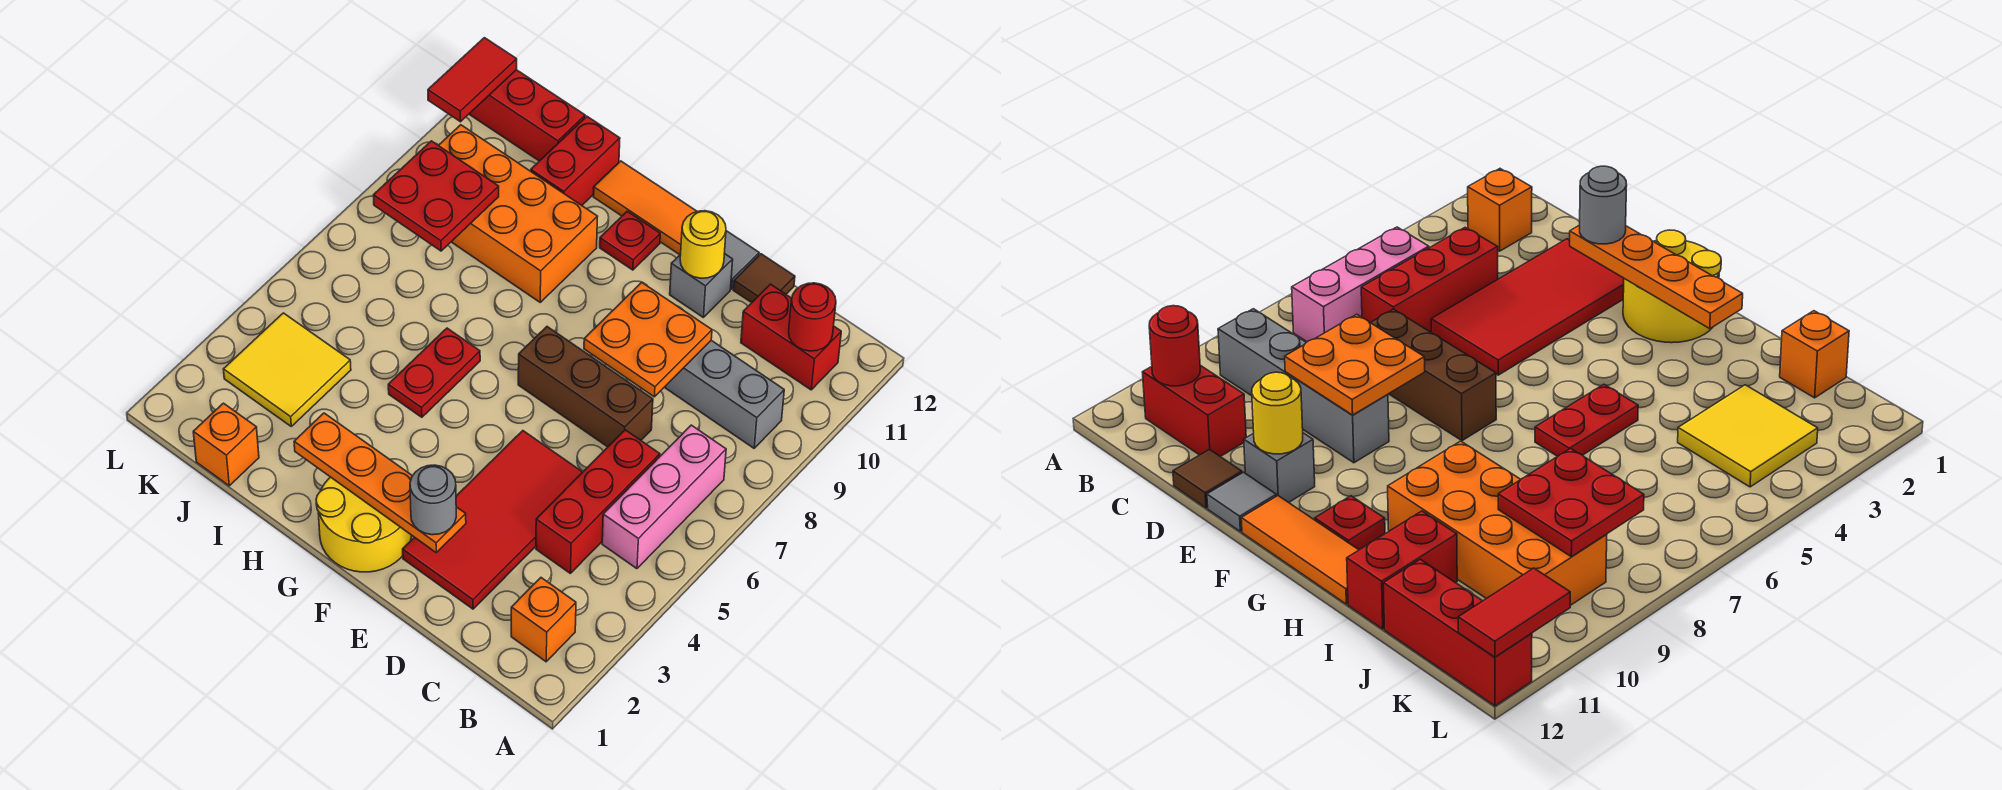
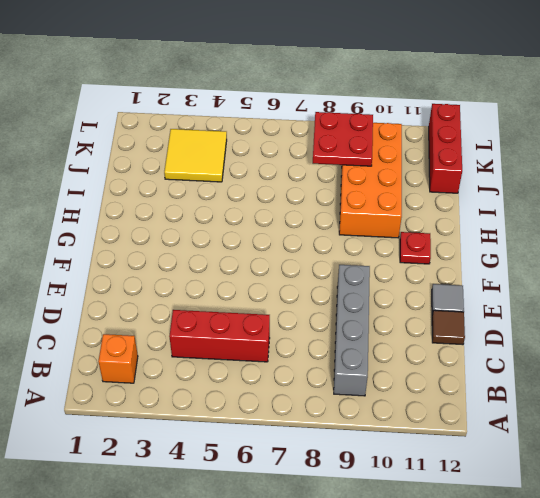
none -> pink 1x3 brick [602,425,726,569]
none -> red 1x2 brick [741,284,841,390]
none -> red 2x4 tile [403,431,582,609]

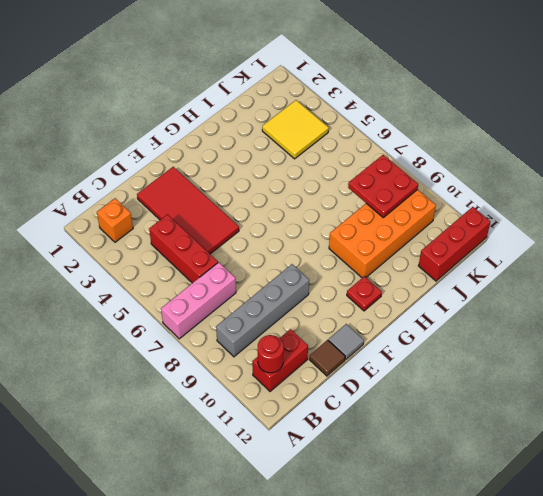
pink 1x3 brick [161,262,236,339] -> pink 1x3 brick turned to [602,425,726,569]
none -> brown 1x3 brick [518,327,653,447]
none -> grey 1x1 brick [670,254,733,317]
none -> yellow 2x2 round brick [316,477,411,572]

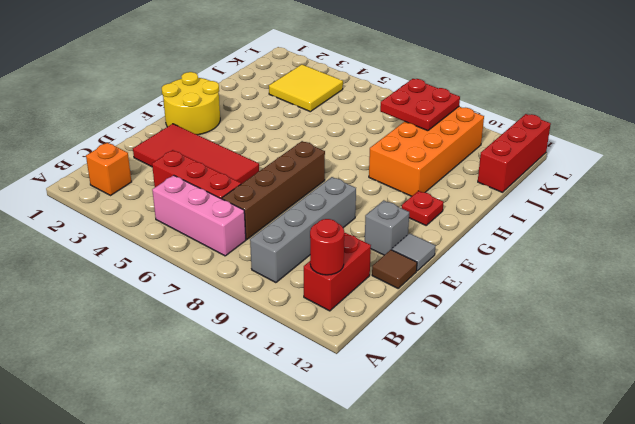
brown 1x4 brick [222,141,325,240] -> brown 1x3 brick [518,327,653,447]
none -> orange 1x3 tile [593,161,697,255]
none -> red 1x2 plate [388,328,480,417]
none -> red 1x2 brick [531,116,620,205]

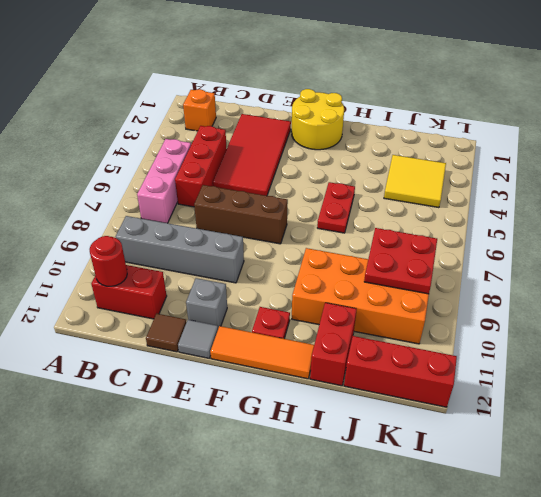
none -> orange 1x1 brick [193,403,259,486]
none -> orange 2x2 plate [584,282,712,397]
none -> orange 1x4 plate [294,413,466,552]

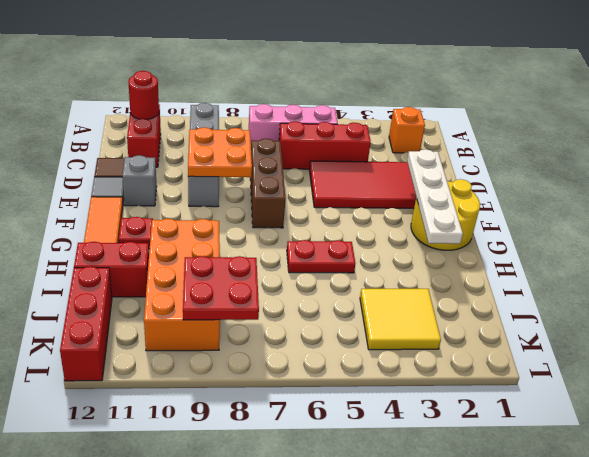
white 1x4 plate [407,149,463,244] -> orange 1x4 plate [294,413,466,552]
none -> orange 1x1 brick [193,403,259,486]
none -> yellow 1x1 round brick [680,211,726,278]
none -> red 1x2 tile [428,38,517,122]

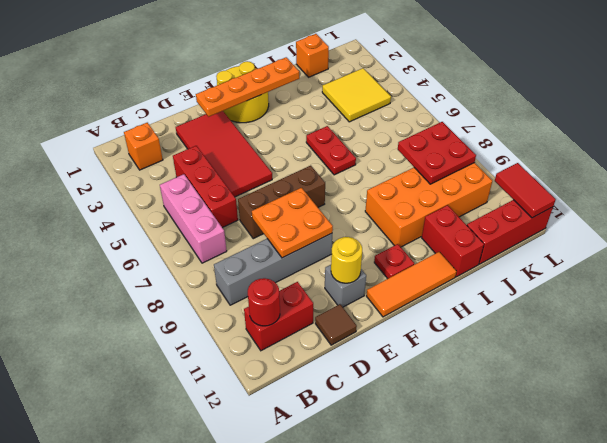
none -> grey 1x1 tile [724,231,759,289]
none -> grey 1x1 round brick [410,465,456,535]

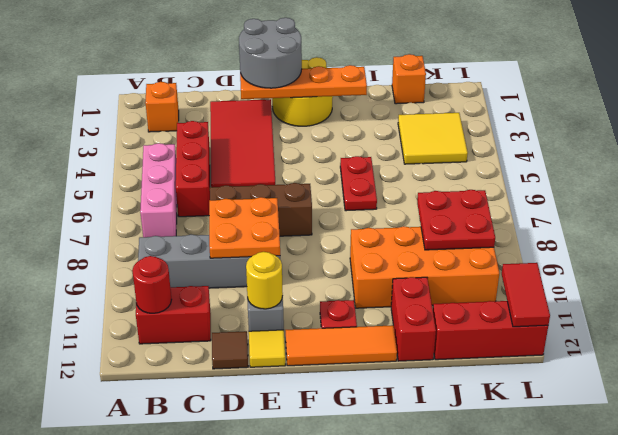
grey 2x2 round brick [239,18,302,88] -> grey 1x1 round brick [410,465,456,535]
yellow 1x1 tile [249,330,285,367] -> grey 1x1 tile [724,231,759,289]

